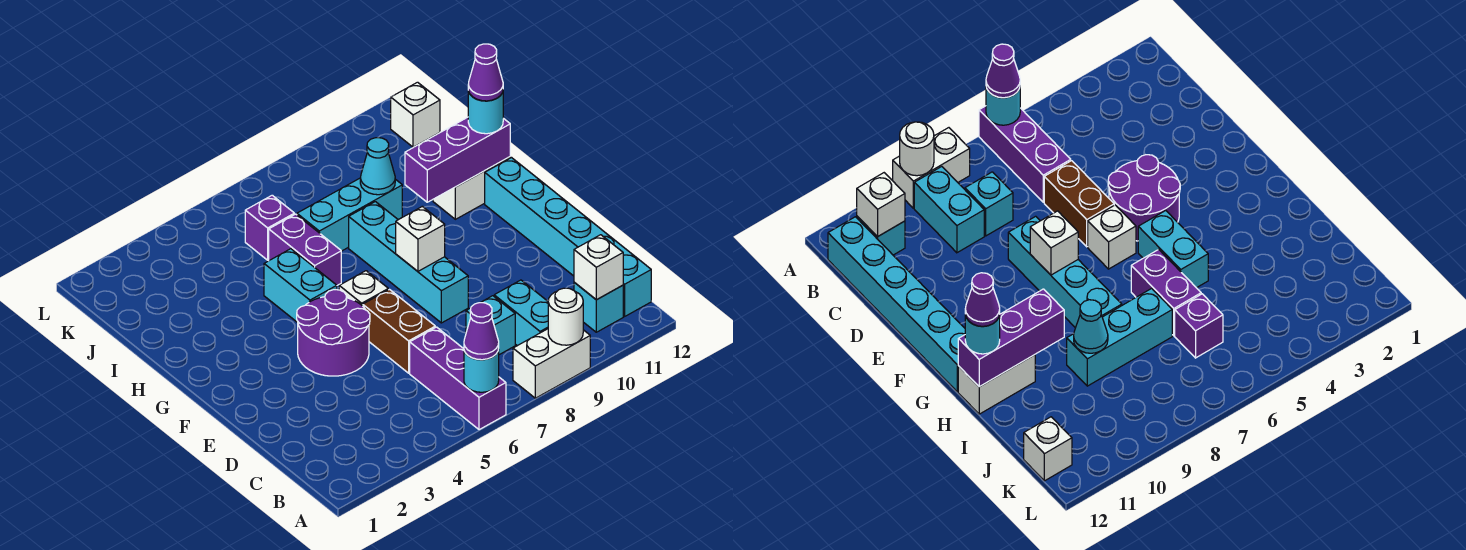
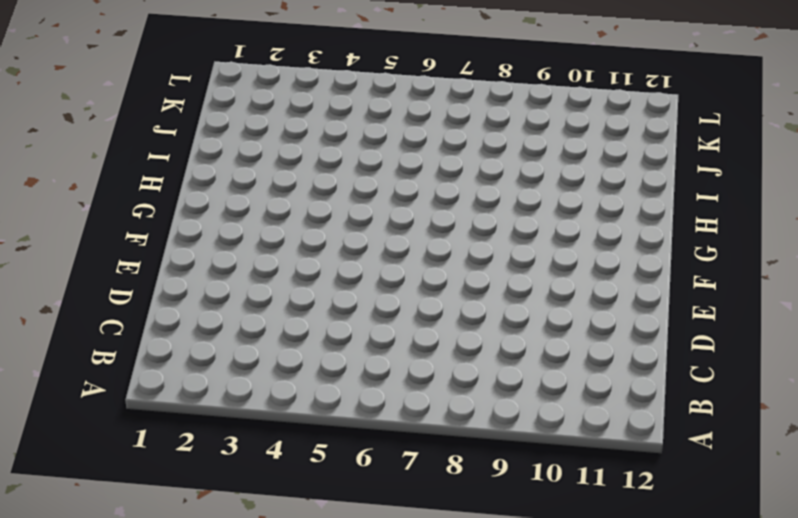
none -> purple 1x3 brick [410,327,506,430]
none -> white 1x2 brick [513,329,590,398]
none -> cyan 1x2 brick [494,280,548,346]

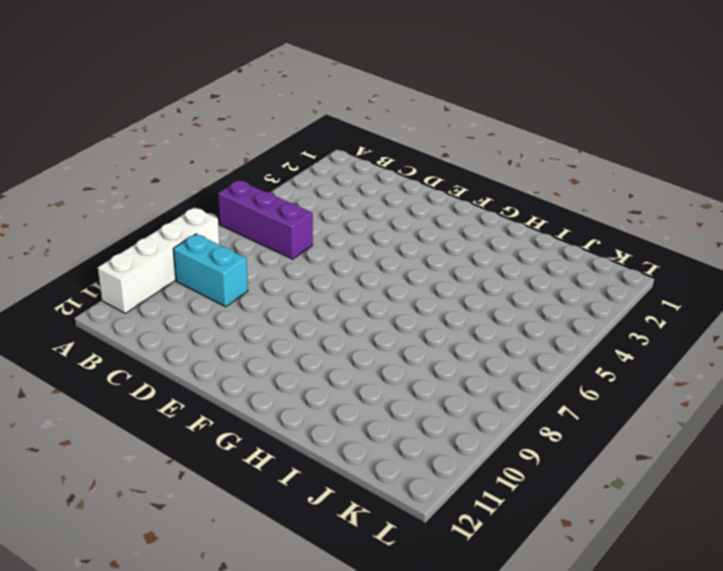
white 1x4 brick [98,208,219,313] -> white 1x2 brick [513,329,590,398]
none -> cyan 1x1 brick [574,282,623,332]
none -> cyan 1x6 brick [485,158,651,317]
none -> cyan 1x1 brick [466,296,515,355]

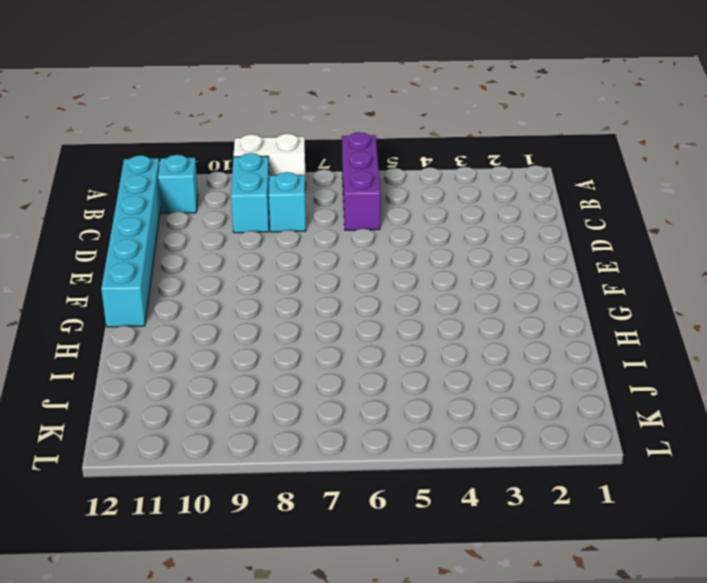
none -> brown 1x2 brick [363,290,435,373]
none -> purple 2x2 round brick [297,290,370,376]
none -> cyan 1x4 brick [349,202,468,323]

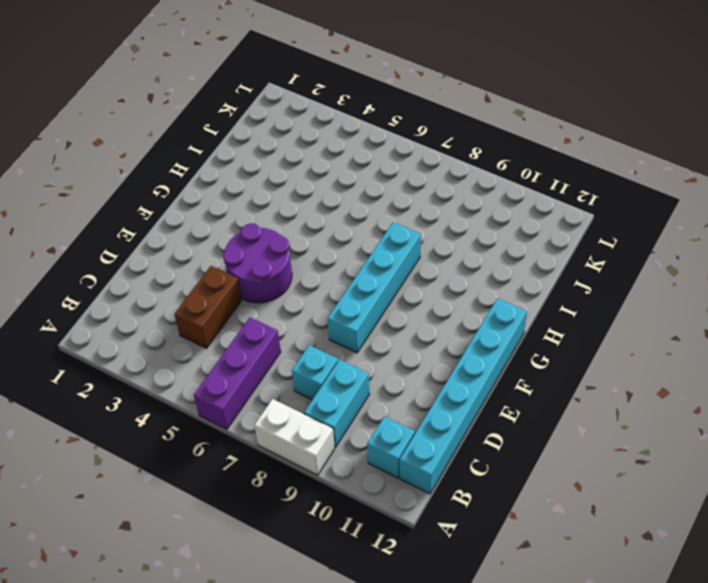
brown 1x2 brick [174,266,242,348] -> brown 1x2 brick moved to [363,290,435,373]
none -> white 1x1 brick [339,271,388,306]
none -> cyan 1x2 brick [264,249,337,323]
none -> purple 1x2 brick [269,214,341,285]

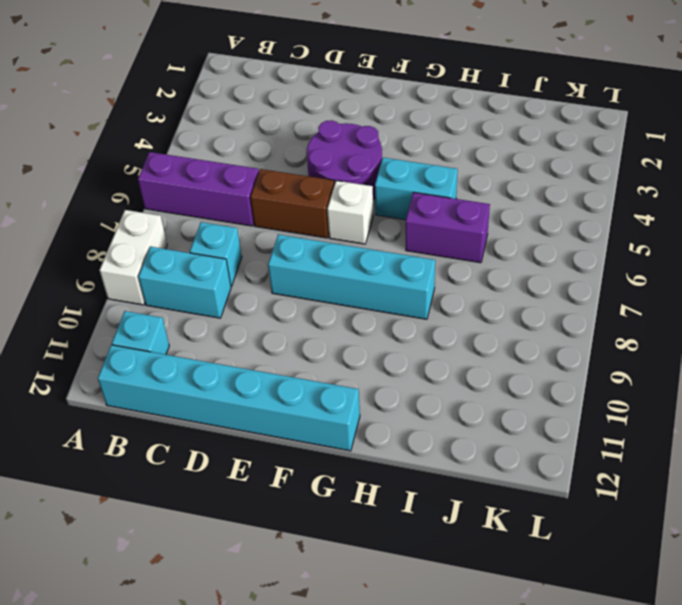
none -> white 1x2 brick [433,157,510,219]
none -> cyan 1x3 brick [297,178,402,251]
none -> purple 1x1 brick [245,195,294,260]

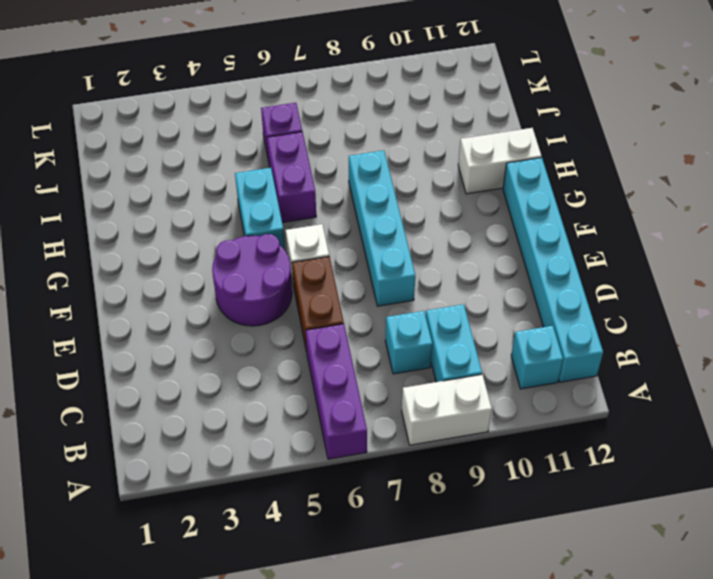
none -> cyan 1x3 brick [297,178,402,251]
none -> white 1x1 brick [391,82,440,147]
none -> cyan 1x1 round brick [464,349,499,392]

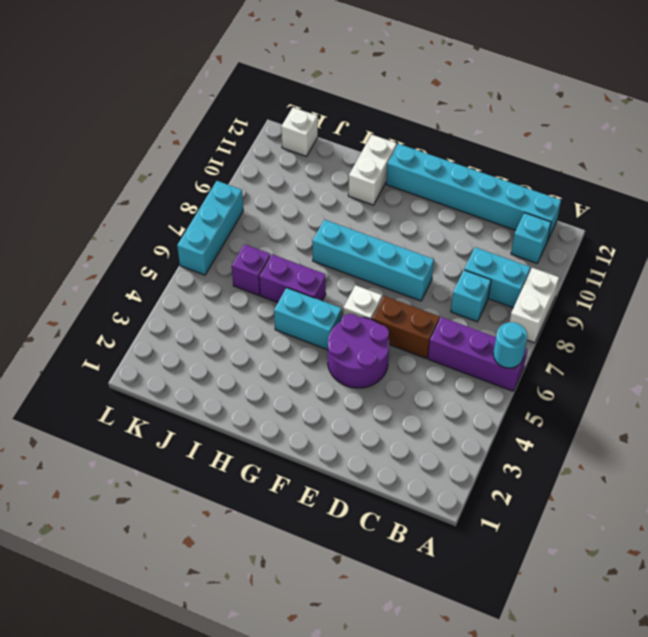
cyan 1x3 brick [177,181,243,275] -> cyan 1x3 brick moved to [297,178,402,251]
none -> white 1x1 round brick [548,288,583,345]
none -> white 1x1 brick [574,235,623,300]
none -> white 1x1 brick [396,206,445,271]

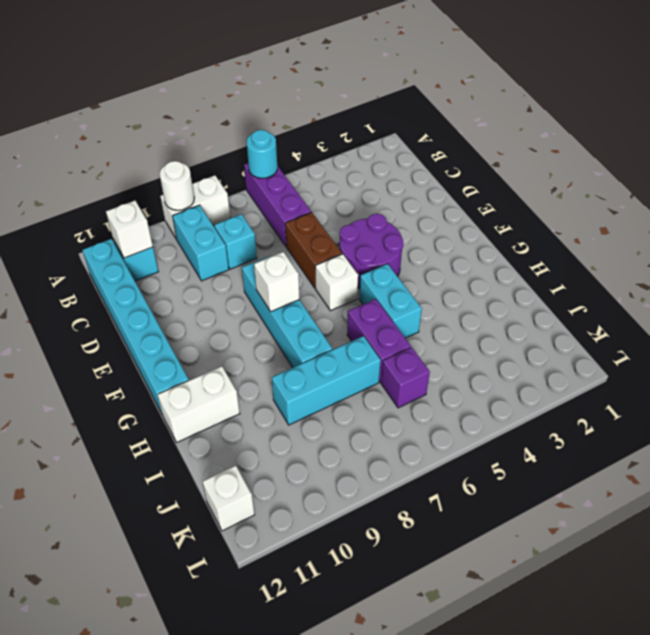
none -> purple 1x3 brick [405,117,510,202]
none -> cyan 1x1 cone [360,138,395,195]
none -> purple 1x1 cone [464,303,499,360]

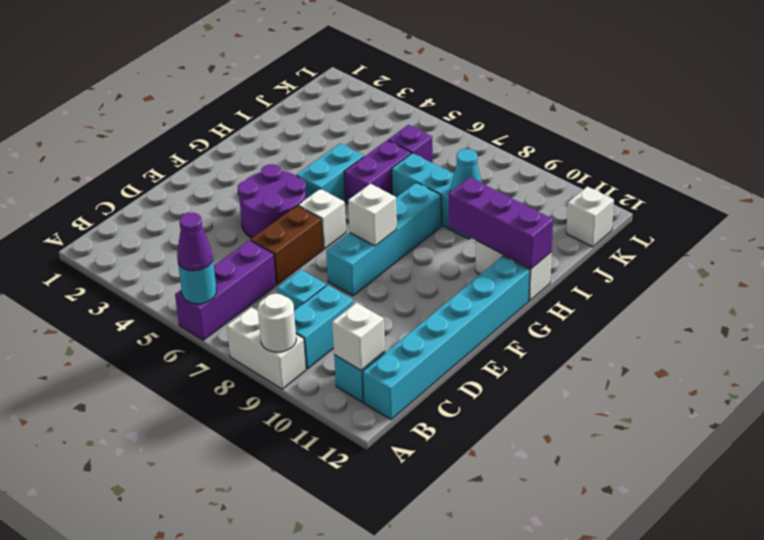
none -> cyan 1x1 round brick [468,91,503,134]
none -> purple 1x1 cone [468,44,503,101]

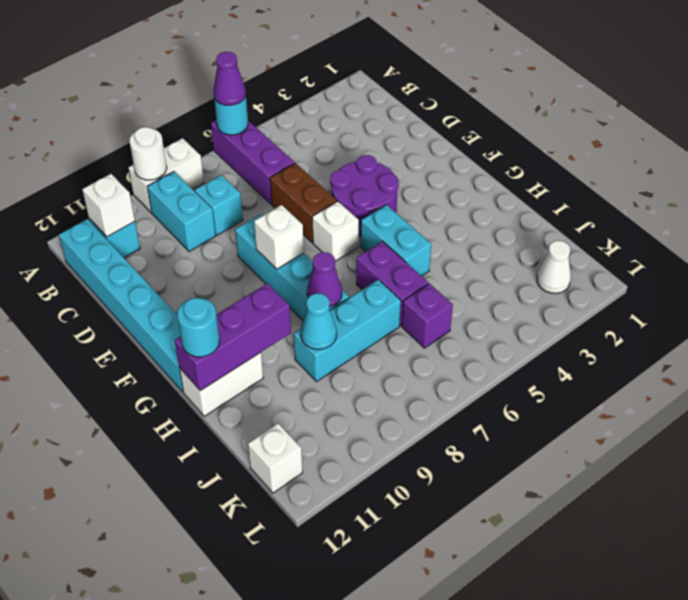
purple 1x1 cone [307,252,342,307] -> purple 1x1 cone moved to [468,44,503,101]
white 1x1 cone [537,241,571,293] -> none

